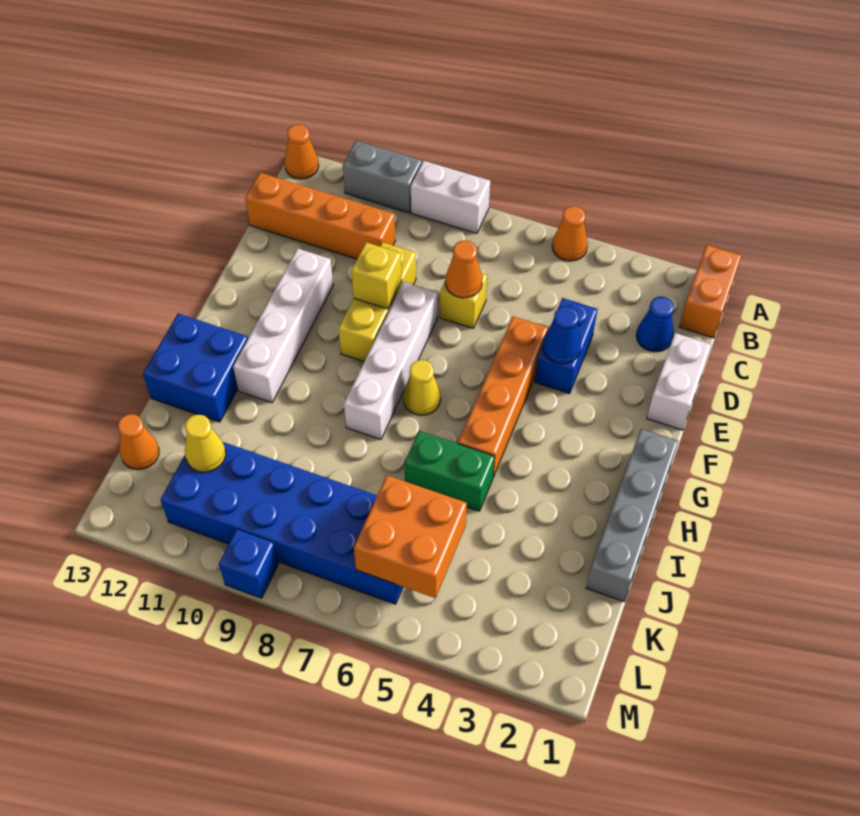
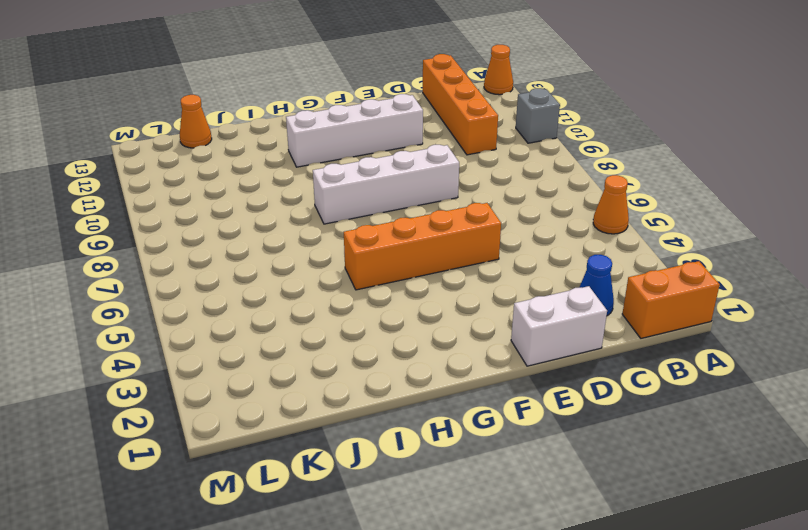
grey 1x1 brick [516,88,560,143] -> grey 1x2 brick [343,141,422,213]
none -> white 1x2 brick [411,161,490,233]
none -> blue 1x2 brick [535,298,597,394]
none -> yellow 1x1 brick [440,273,487,328]

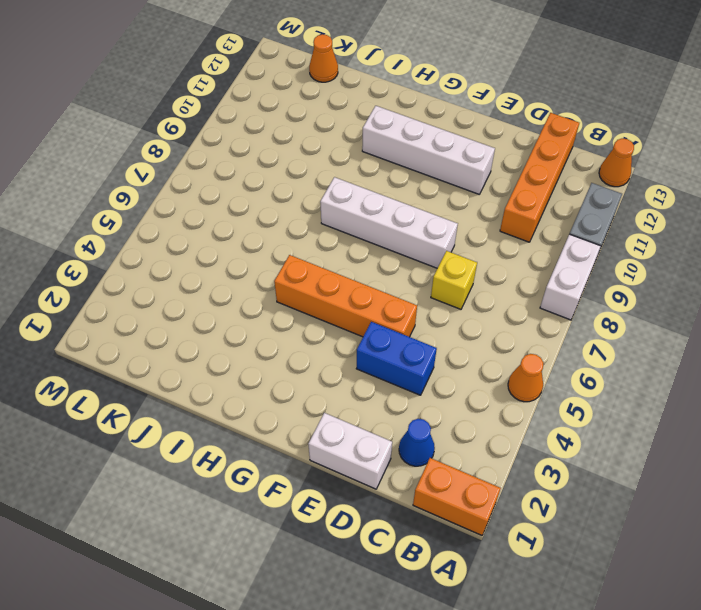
none -> yellow 1x3 brick [338,242,416,362]
none -> grey 1x4 brick [586,429,678,602]
none -> yellow 1x1 cone [403,360,441,415]

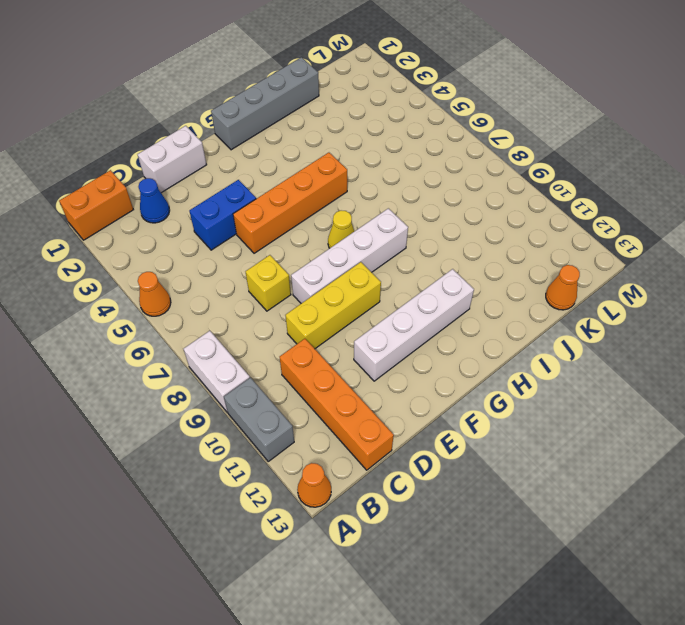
none -> blue 2x2 brick [143,314,248,422]
none -> green 1x2 brick [404,431,495,511]
none -> blue 2x6 brick [161,442,403,604]

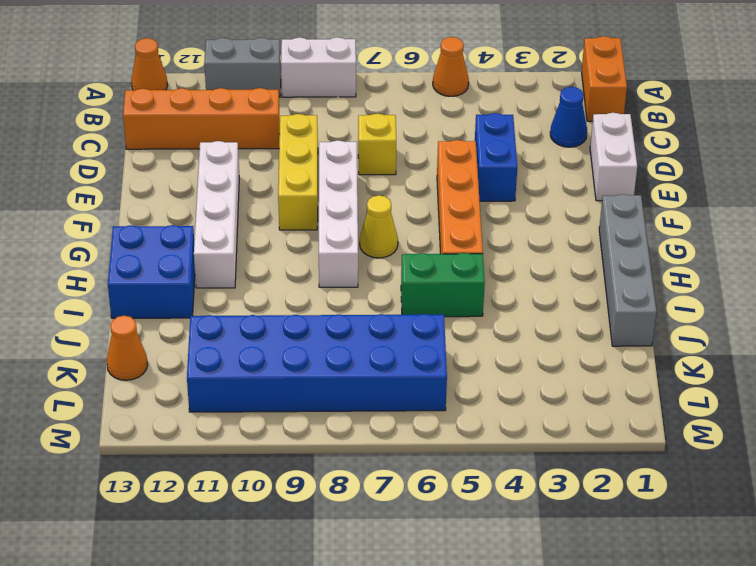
none -> blue 1x1 brick [219,529,278,598]
none -> orange 1x1 cone [445,240,482,298]
none -> blue 1x1 cone [543,306,581,364]

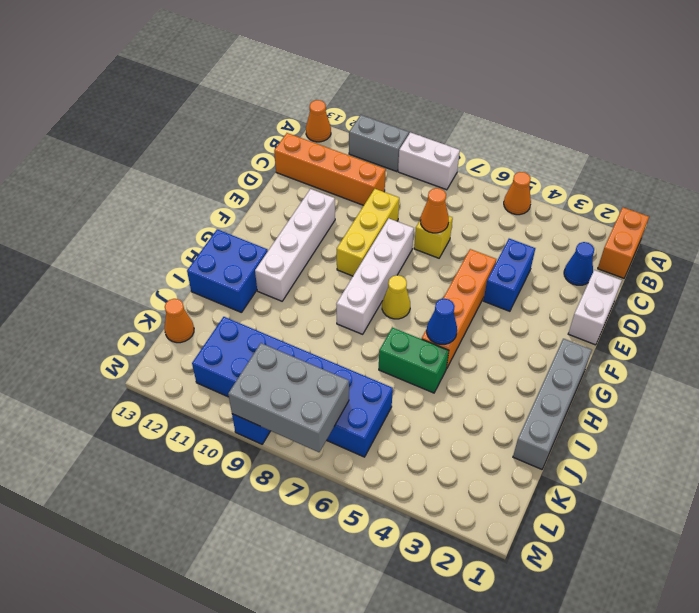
blue 1x1 cone [427,299,457,344] -> blue 1x1 cone moved to [543,306,581,364]
grey 2x3 brick [228,343,349,452] -> none
none -> yellow 1x1 brick [351,242,402,309]
none -> orange 2x2 brick [354,475,467,598]
none -> yellow 1x1 cone [185,415,226,472]

